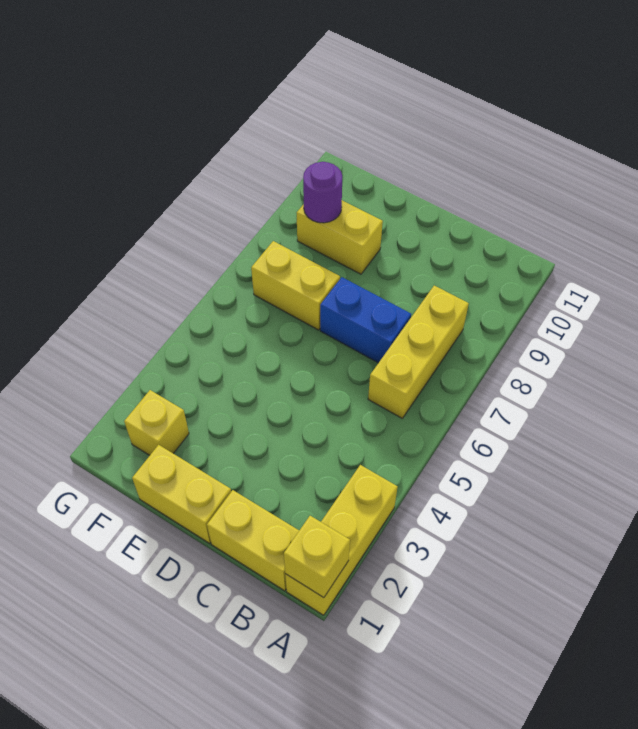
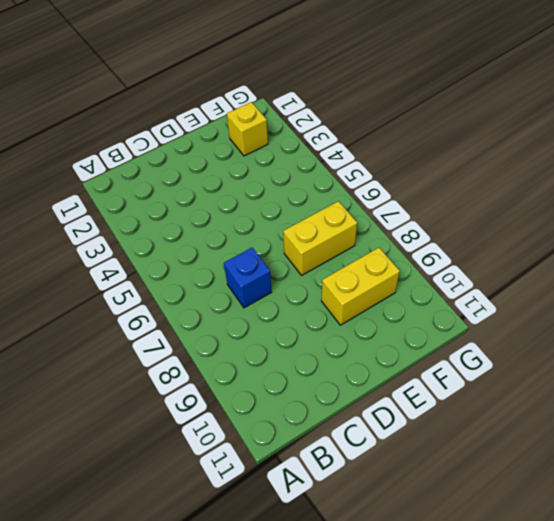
blue 1x1 brick [224,248,272,308] -> blue 1x2 brick [320,277,411,363]
none -> yellow 1x3 brick [285,465,398,615]
none -> yellow 1x2 brick [207,490,299,591]

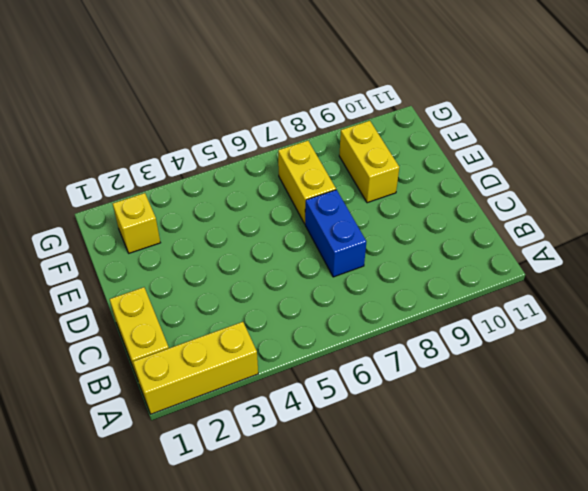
none -> yellow 1x3 brick [368,285,469,418]
none -> yellow 1x2 brick [132,445,231,543]

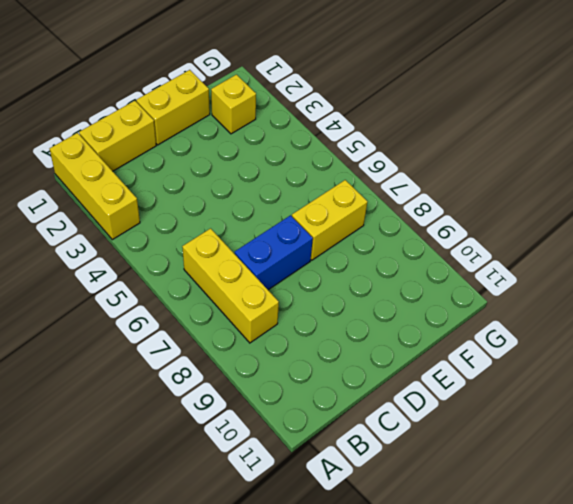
none -> yellow 1x2 brick [297,200,383,274]
none -> yellow 1x1 brick [284,516,350,598]

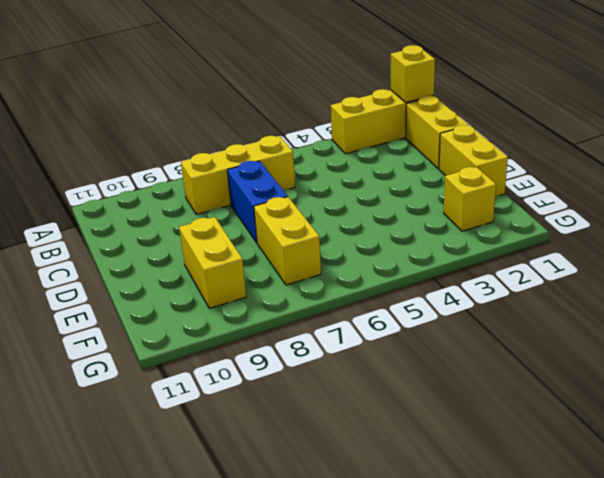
none -> purple 1x1 round brick [303,162,342,223]

